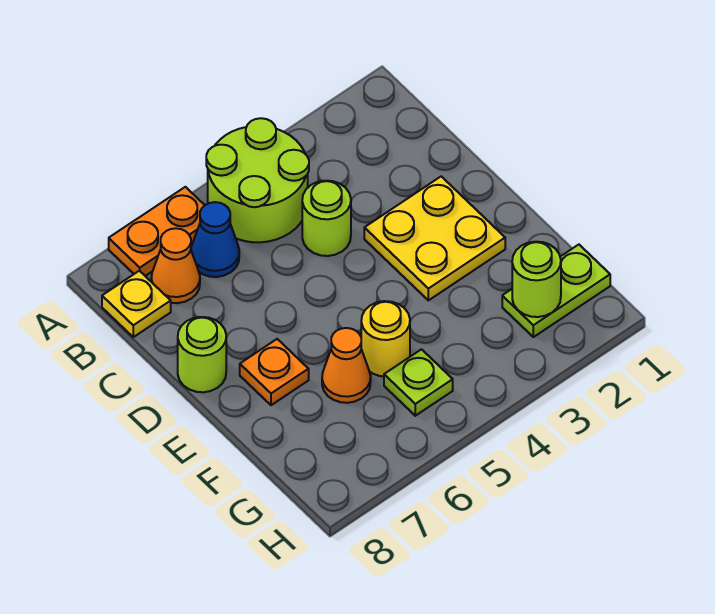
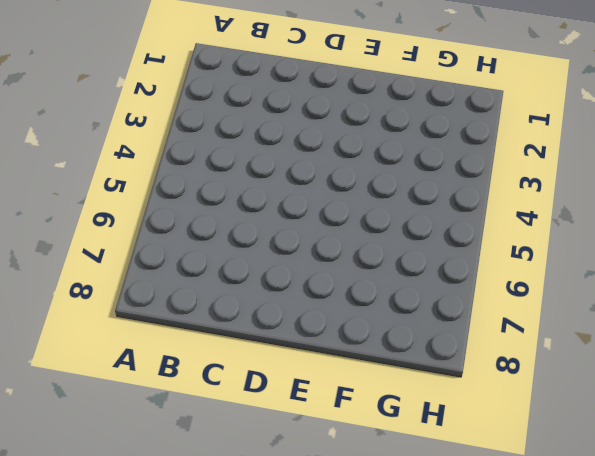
none -> lime 2x2 round brick [206,118,309,242]
none -> orange 1x2 plate [109,187,205,276]
none -> blue 1x1 cone [191,202,239,277]

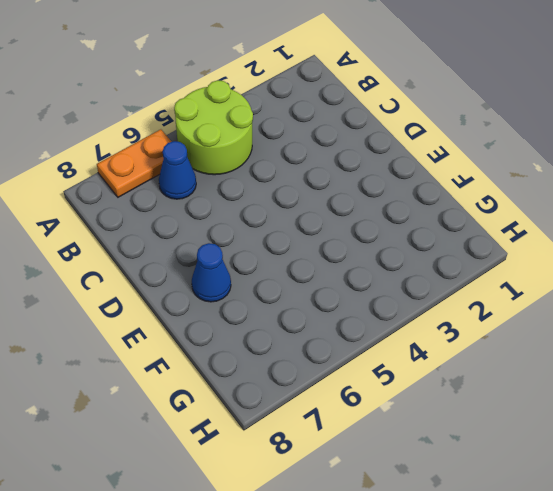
blue 1x1 cone [192,243,231,302] -> orange 1x1 plate [240,339,309,405]
none -> orange 1x1 cone [151,228,200,303]
none -> yellow 1x1 plate [102,271,171,337]
none -> lime 1x1 round brick [302,181,351,256]

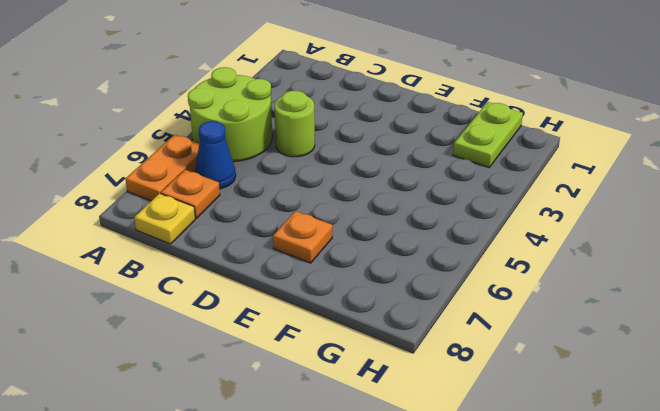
orange 1x1 plate [161,170,220,218] -> orange 1x1 cone [151,228,200,303]
none -> yellow 2x2 plate [364,176,505,300]
none -> lime 1x1 round brick [178,317,226,392]
none -> yellow 1x1 round brick [361,301,410,376]

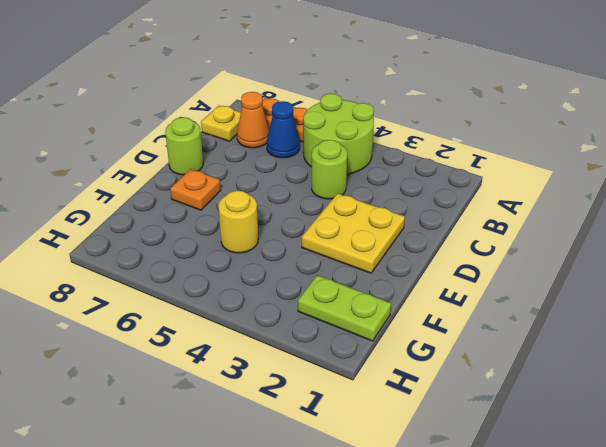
none -> orange 1x1 cone [322,328,371,403]
none -> lime 1x1 plate [384,349,453,416]
none -> lime 1x1 round brick [512,242,561,317]

